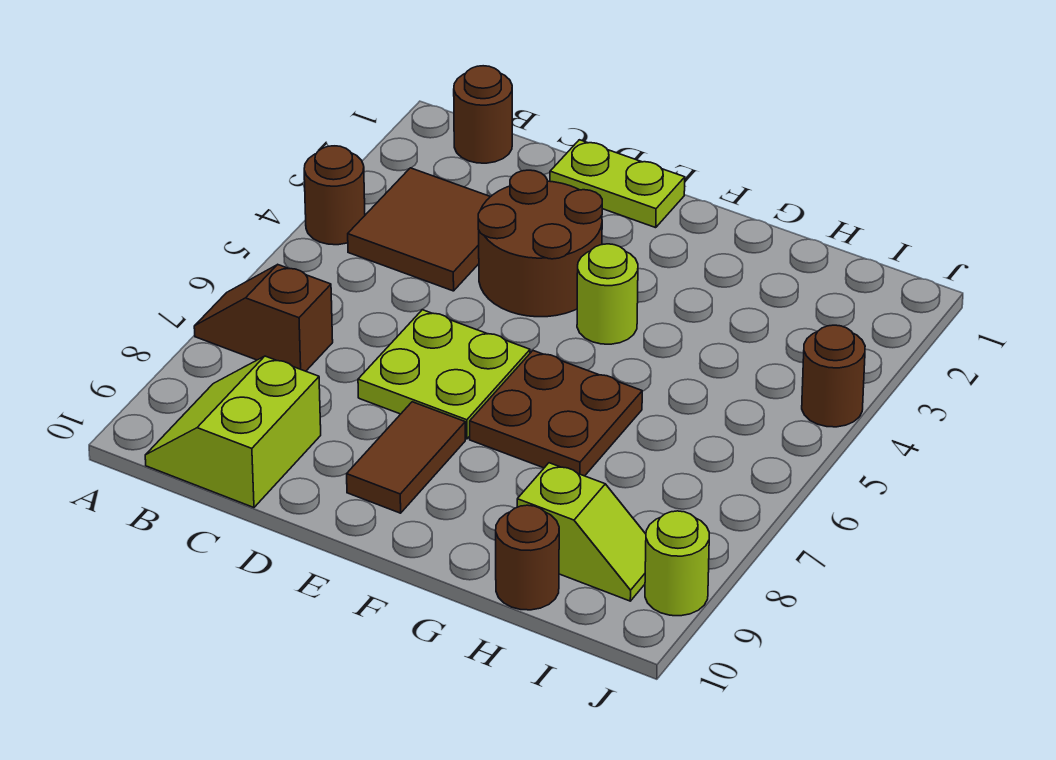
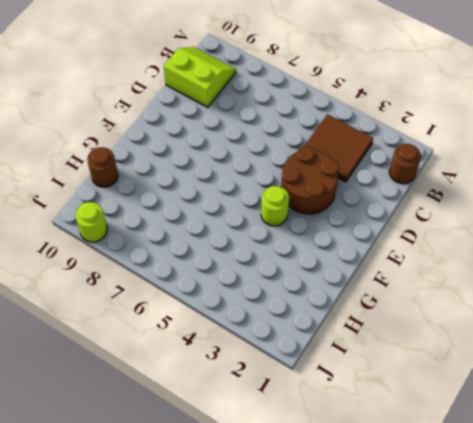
none -> brown 1x1 round brick [304,146,365,245]
none -> brown 1x2 slope [194,265,333,371]
none -> lime 1x2 plate [550,140,685,228]

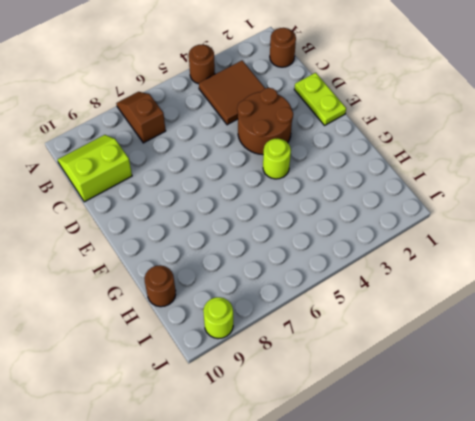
none -> lime 2x2 plate [358,310,530,439]
none -> brown 1x2 tile [347,402,465,513]
none -> brown 2x2 plate [470,351,642,476]

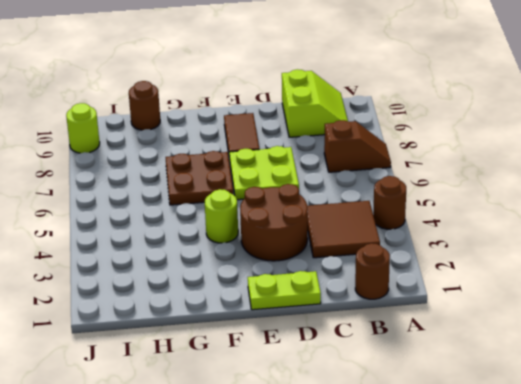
none -> lime 1x2 slope [517,463,646,601]
none -> brown 1x1 round brick [802,325,865,427]

